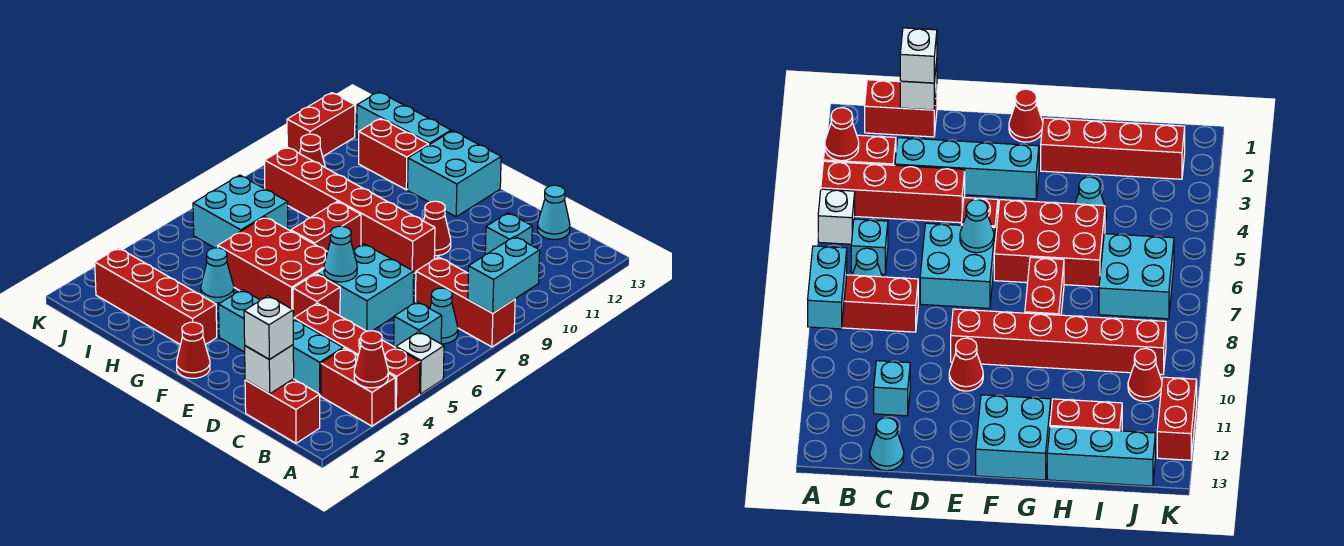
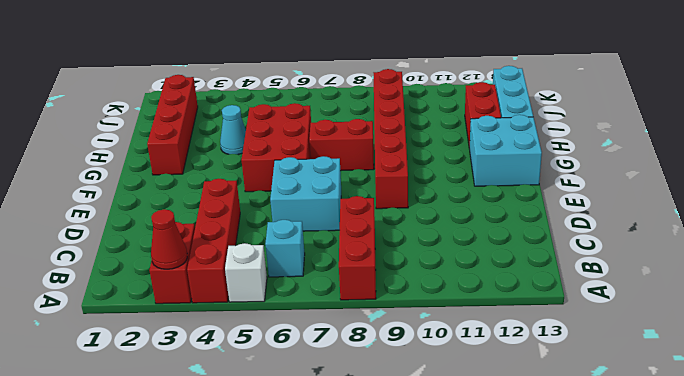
none -> red 1x2 brick [245,379,320,443]
none -> cyan 1x1 cone [430,288,458,344]
none -> cyan 1x4 brick [219,290,343,396]
none -> cyan 1x1 brick [485,213,532,255]

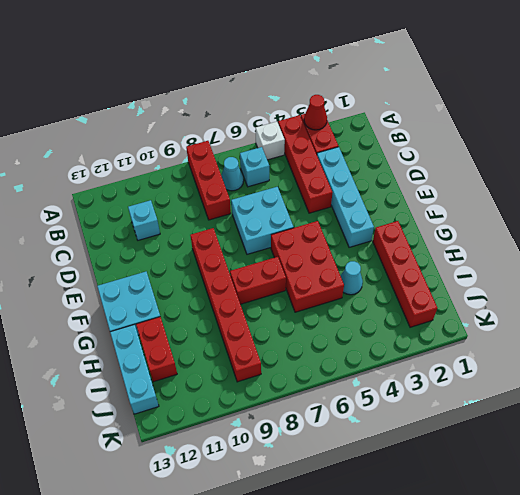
none -> red 1x2 brick [245,379,320,443]
none -> cyan 1x1 cone [538,185,570,239]
none -> red 1x1 brick [293,274,340,319]
none -> red 1x1 cone [424,201,451,256]

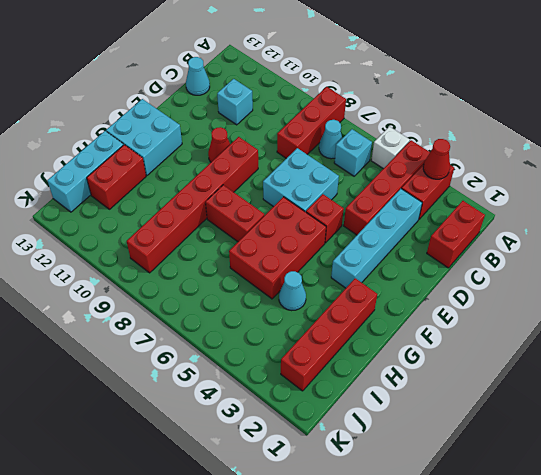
none -> red 1x1 cone [177,322,210,378]
none -> cyan 2x2 brick [193,175,288,248]
none -> red 1x1 cone [300,134,325,167]
none -> red 1x2 brick [287,93,355,156]

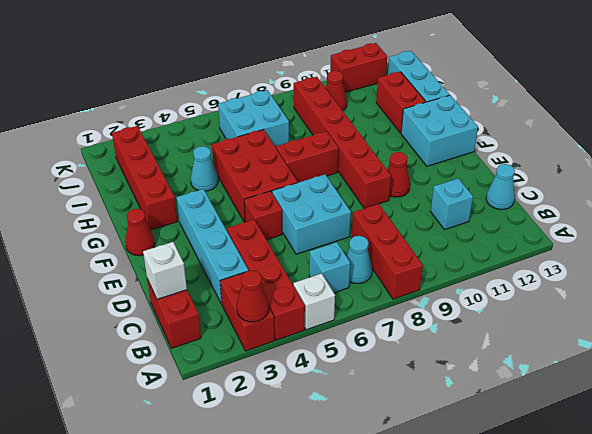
none -> cyan 1x2 brick [468,236,540,313]
none -> cyan 1x1 cone [324,226,357,282]
none -> white 1x1 brick [244,296,293,359]

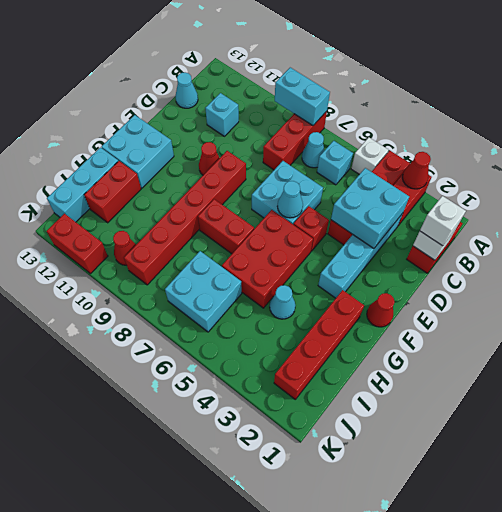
cyan 2x2 brick [331,168,409,249] -> none

